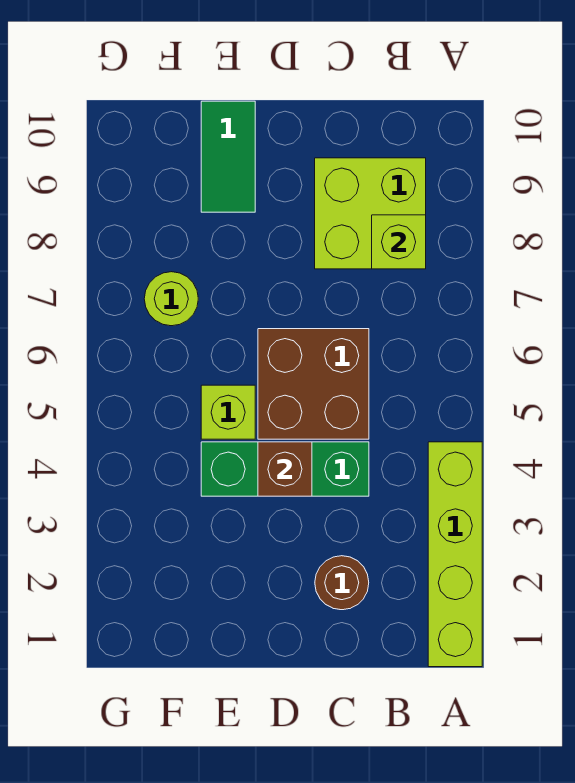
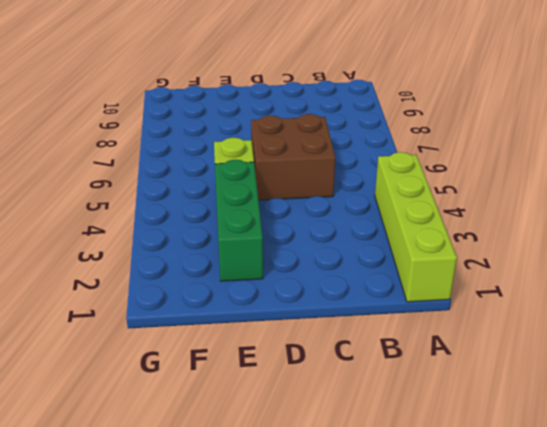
green 1x3 brick [215,160,263,281] -> green 1x3 brick turned to [201,442,369,496]
none -> lime 2x2 brick [315,158,426,269]
none -> brown 1x1 round brick [315,556,369,610]

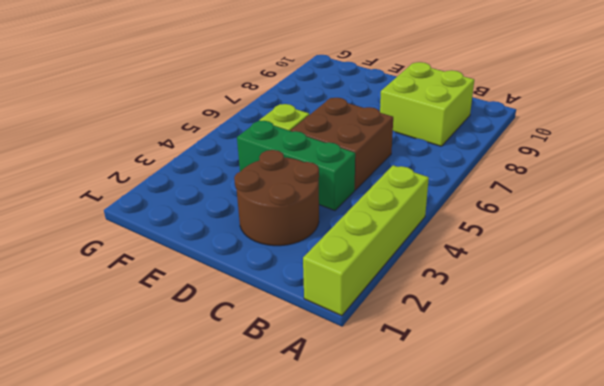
brown 2x2 round brick [234,150,319,246] -> brown 1x1 round brick [315,556,369,610]
none -> green 1x2 tile [201,101,255,212]
none -> lime 1x1 round brick [144,272,198,326]

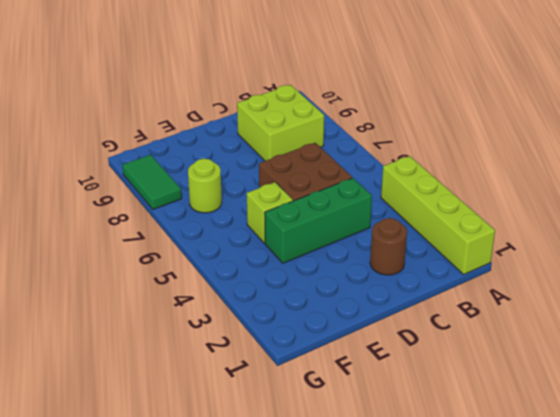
green 1x2 tile [122,155,182,209] -> green 1x2 tile moved to [201,101,255,212]
none -> lime 1x1 brick [372,215,426,269]
none -> brown 1x1 brick [258,442,312,496]

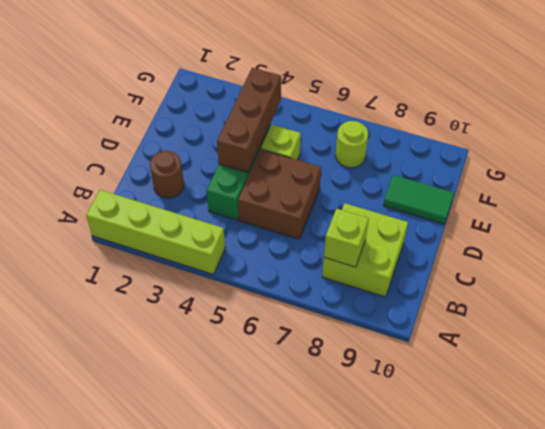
brown 1x3 brick [217,68,281,173] -> brown 1x1 brick [258,442,312,496]

